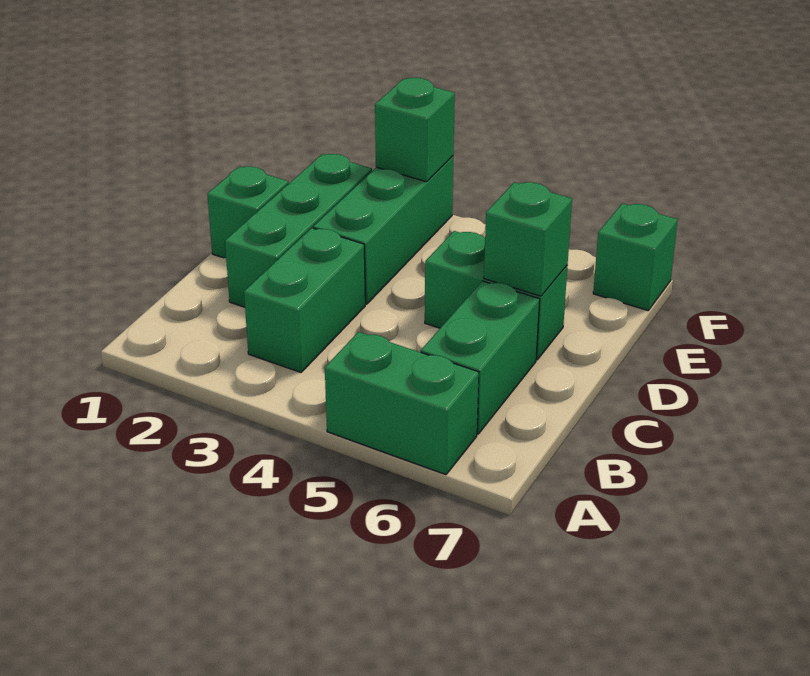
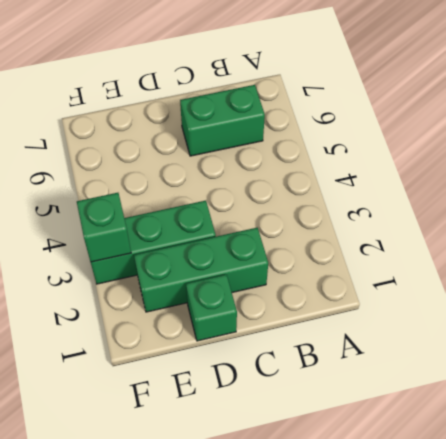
none -> green 1x2 brick [325,332,479,475]
none -> green 1x2 brick [244,228,365,372]

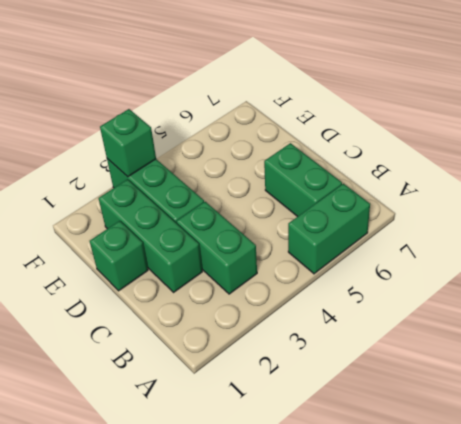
none -> green 1x2 brick [425,231,568,360]
none -> green 1x1 brick [593,203,678,310]

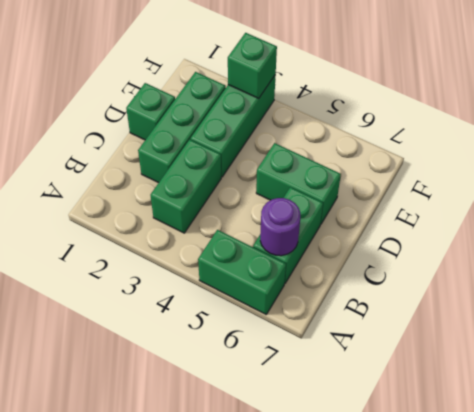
purple 1x1 round brick [260,198,300,256] -> none
none -> green 1x1 brick [593,203,678,310]
none -> green 1x1 brick [484,182,572,296]

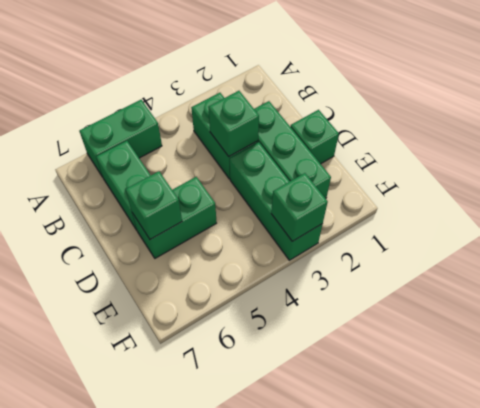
green 1x1 brick [208,91,259,156] -> green 1x1 brick moved to [593,203,678,310]

